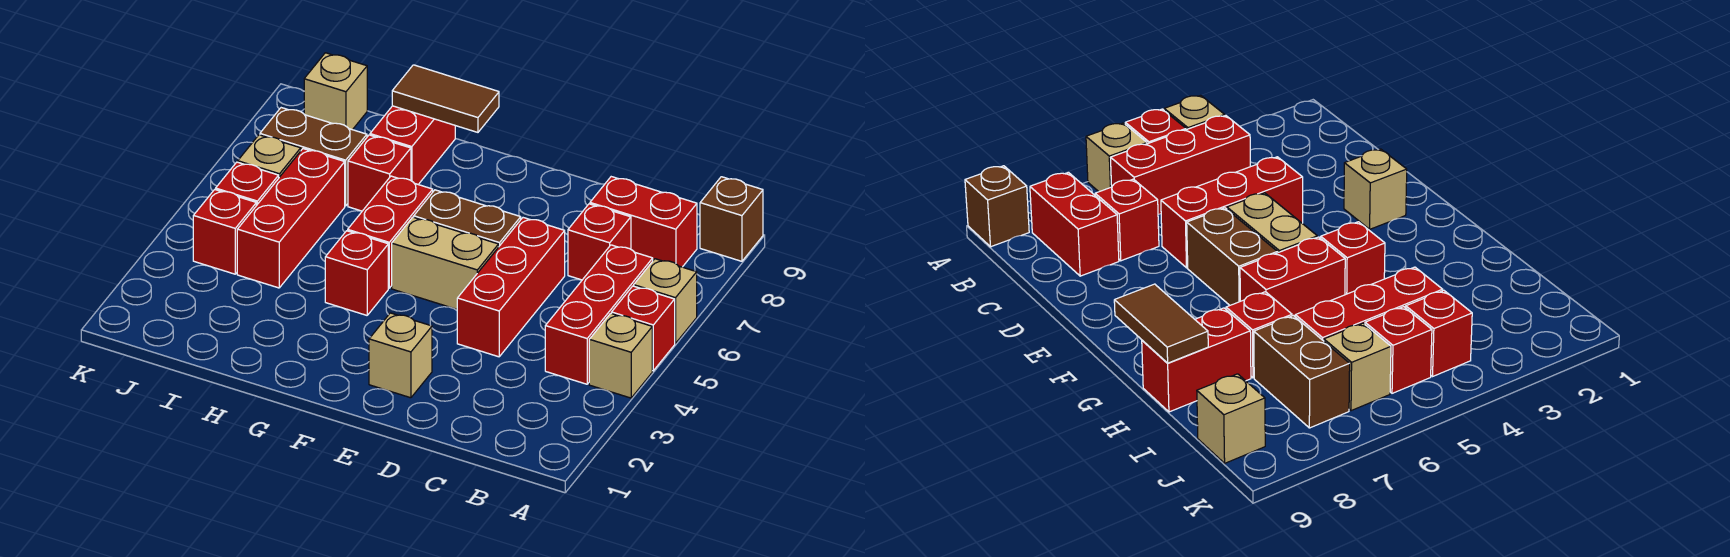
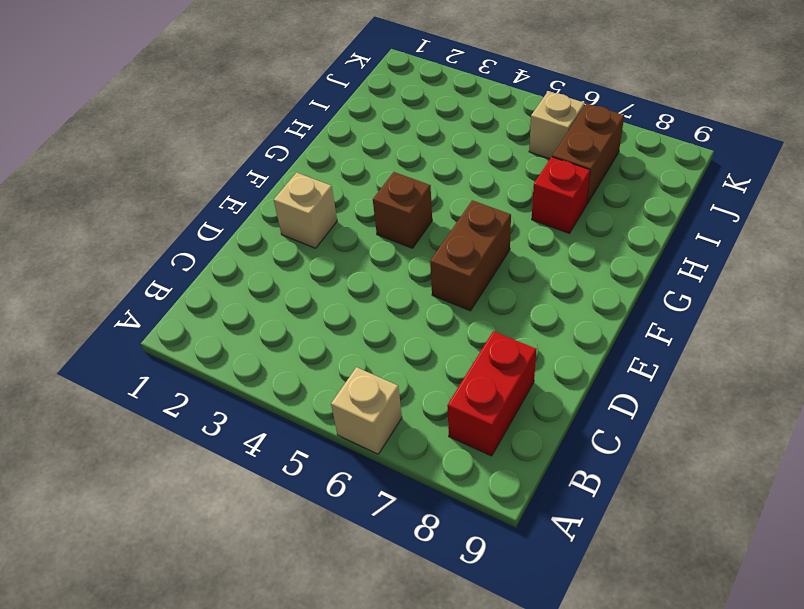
brown 1x1 brick [373,172,432,248] -> brown 1x1 brick moved to [700,177,763,261]
none -> tan 1x1 brick [589,313,652,398]
none -> red 1x1 brick [612,286,675,371]
none -> red 1x3 brick [545,245,653,384]

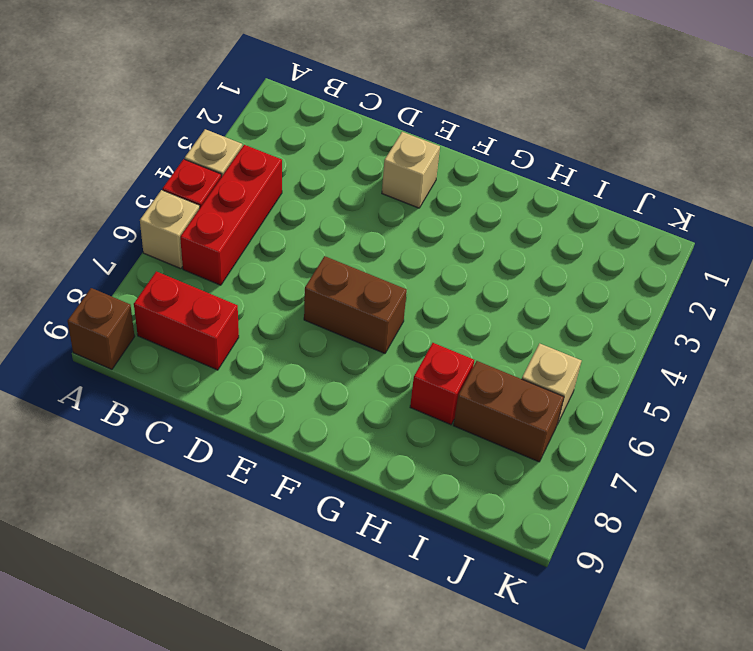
none -> red 1x1 brick [568,204,631,280]
none -> red 1x3 brick [457,218,565,357]
none -> tan 1x2 brick [392,217,499,309]

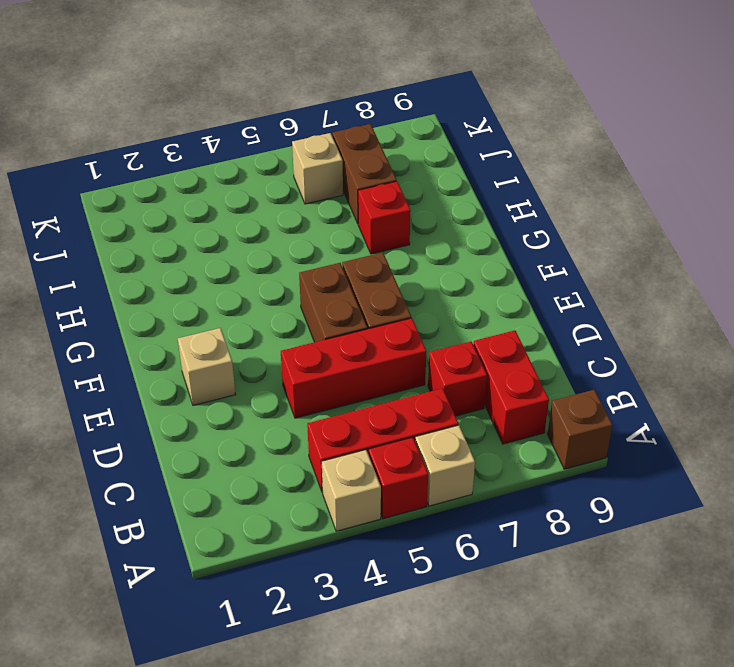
brown 1x2 brick [299,263,367,342] -> tan 1x2 brick [392,217,499,309]
none -> red 1x1 brick [325,231,388,315]
none -> red 1x2 brick [348,176,433,288]
none -> red 1x2 brick [370,106,455,184]

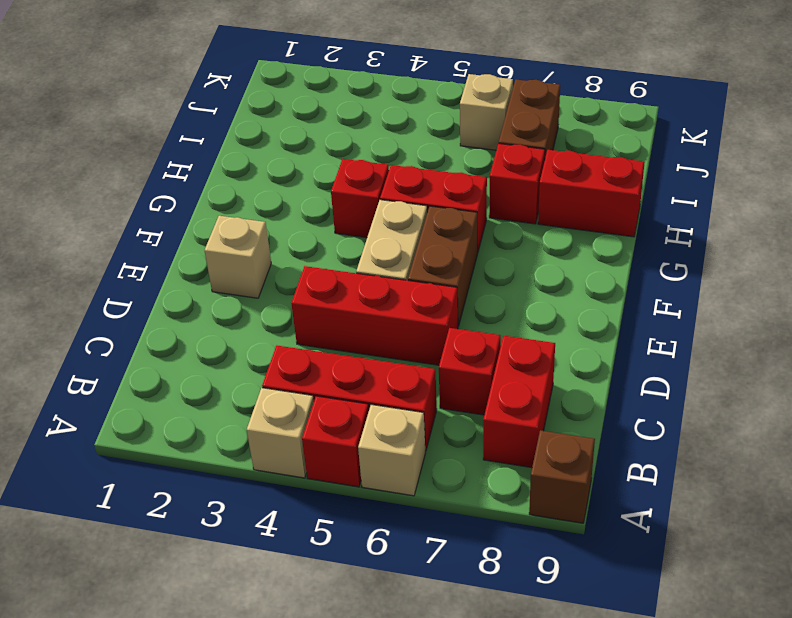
none -> red 1x3 brick [237,149,345,288]
none -> red 1x1 brick [193,190,256,274]
none -> red 1x1 brick [216,162,279,206]

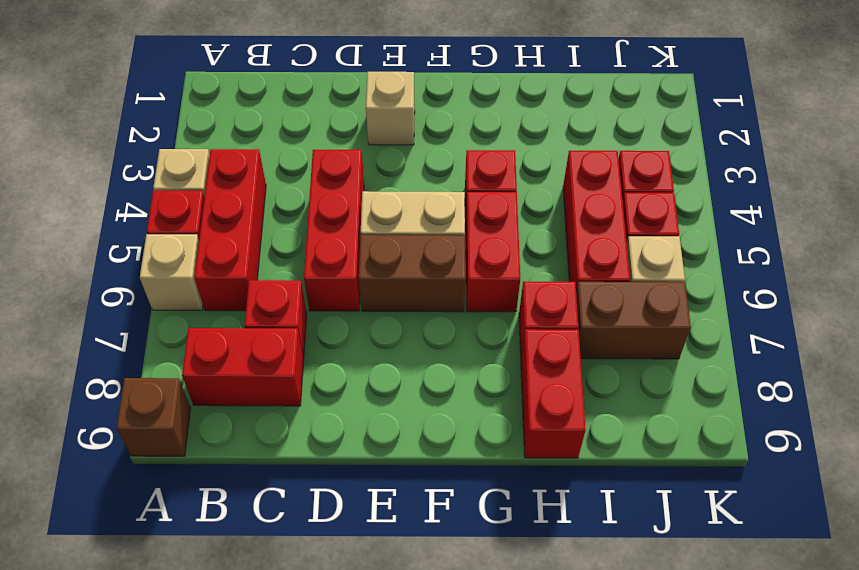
none -> tan 1x1 brick [304,53,367,130]
none -> brown 1x2 tile [392,65,499,132]

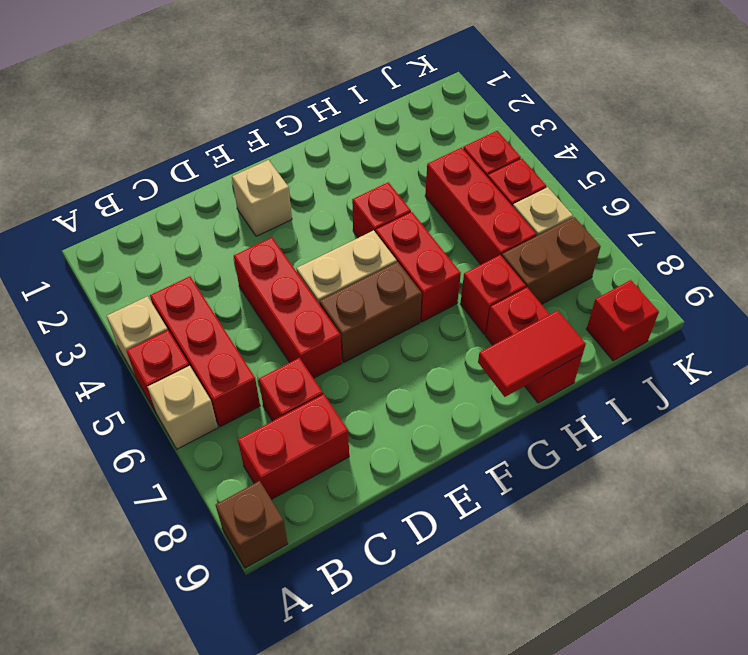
red 1x2 tile [478,310,586,397] -> brown 1x2 tile [392,65,499,132]
red 1x1 brick [587,280,659,361] -> tan 1x1 brick [304,53,367,130]

